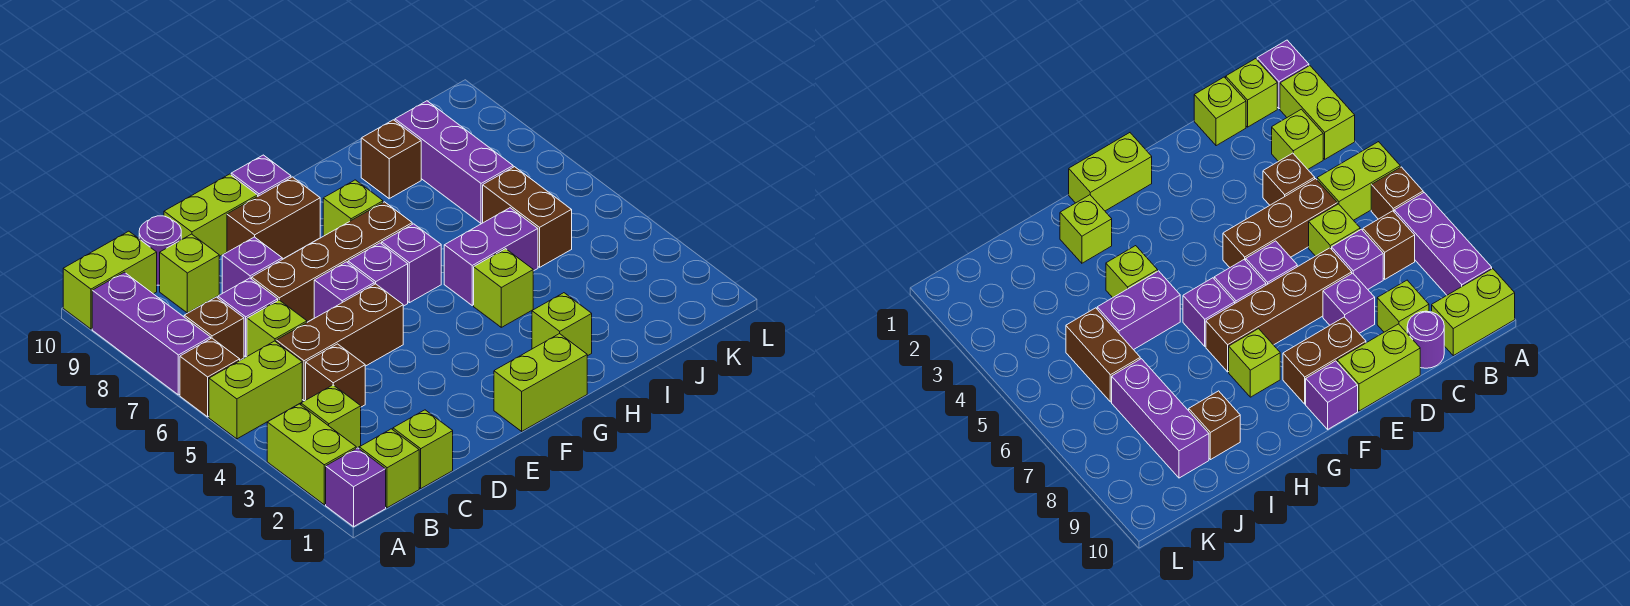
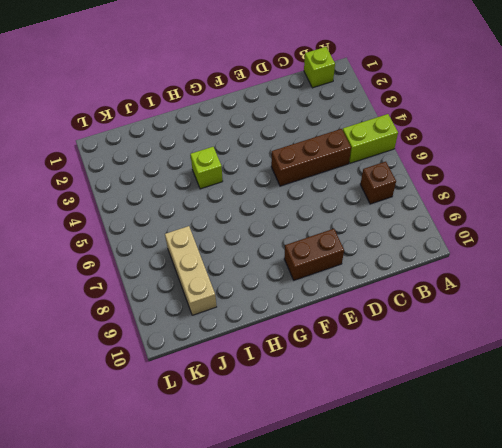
tan 1x3 brick [165,226,217,315] -> purple 1x3 brick [395,101,513,224]
none -> purple 1x1 brick [326,448,386,527]
none -> lime 1x2 brick [267,404,356,505]
none -> brown 1x1 brick [180,338,240,417]
none -> purple 1x3 brick [92,272,211,395]

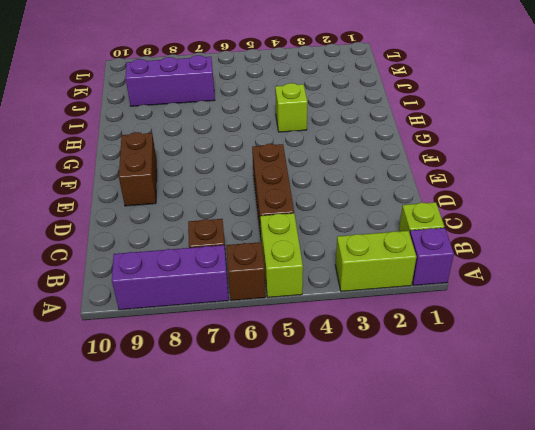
none -> lime 1x2 brick [63,231,157,329]
none -> lime 1x1 brick [301,385,361,448]
none -> lime 1x1 brick [393,410,453,488]
none -> brown 1x1 brick [306,344,365,407]

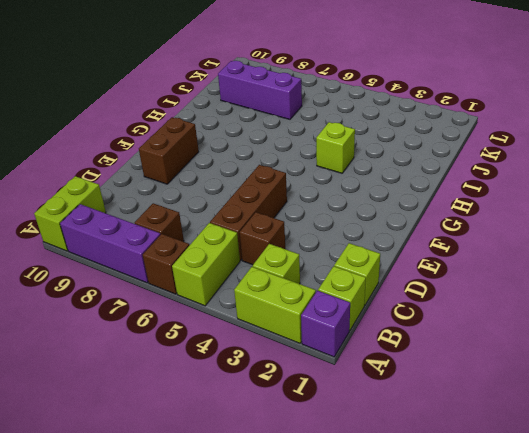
none -> lime 1x1 brick [247,300,307,356]
none -> purple 1x1 brick [218,278,278,357]
none -> lime 1x1 brick [160,234,219,313]
none -> purple 1x1 round brick [139,216,181,285]

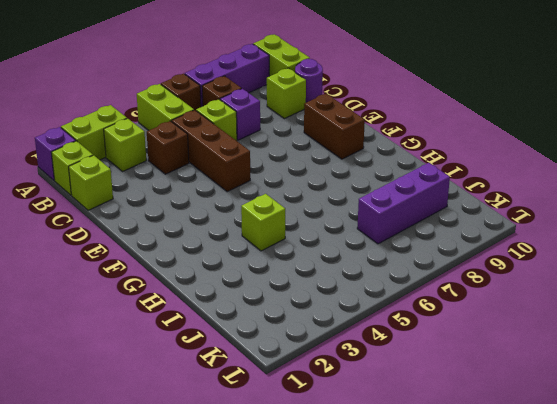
none -> brown 1x4 brick [252,202,412,322]
none -> purple 1x1 brick [222,237,282,293]
none -> lime 1x2 brick [164,174,258,256]
none -> purple 1x1 brick [314,262,374,318]

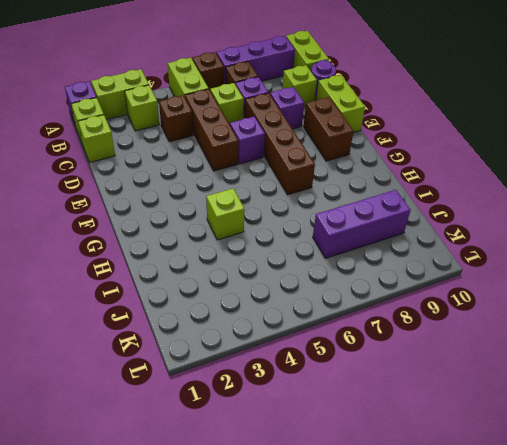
none -> lime 1x2 brick [494,334,587,431]
none -> purple 1x1 brick [348,243,408,306]
none -> purple 1x1 brick [231,155,291,196]
none -> purple 1x1 brick [382,224,441,303]

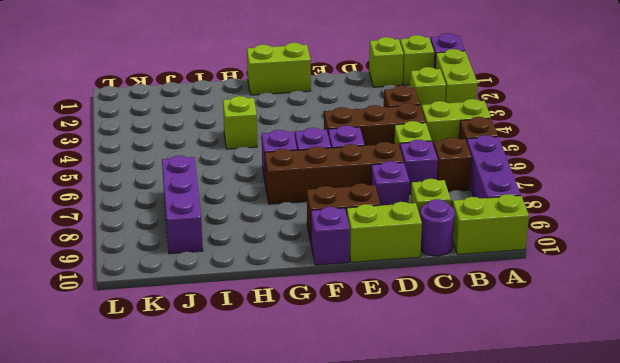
none -> lime 1x1 brick [323,180,383,236]
none -> lime 1x1 brick [532,293,592,356]
none -> purple 1x2 brick [444,208,538,305]
none -> brown 1x1 brick [361,120,421,199]

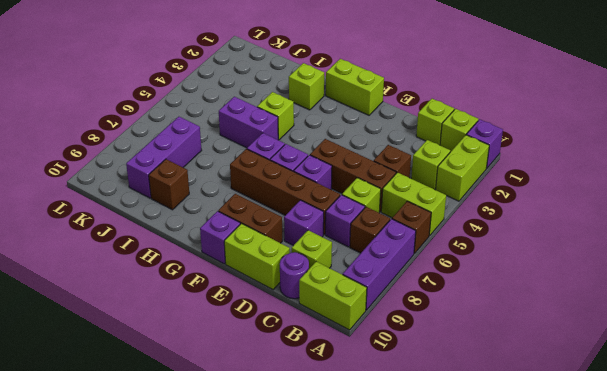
none -> lime 1x1 brick [323,180,383,236]
none -> brown 1x2 brick [483,167,572,267]

